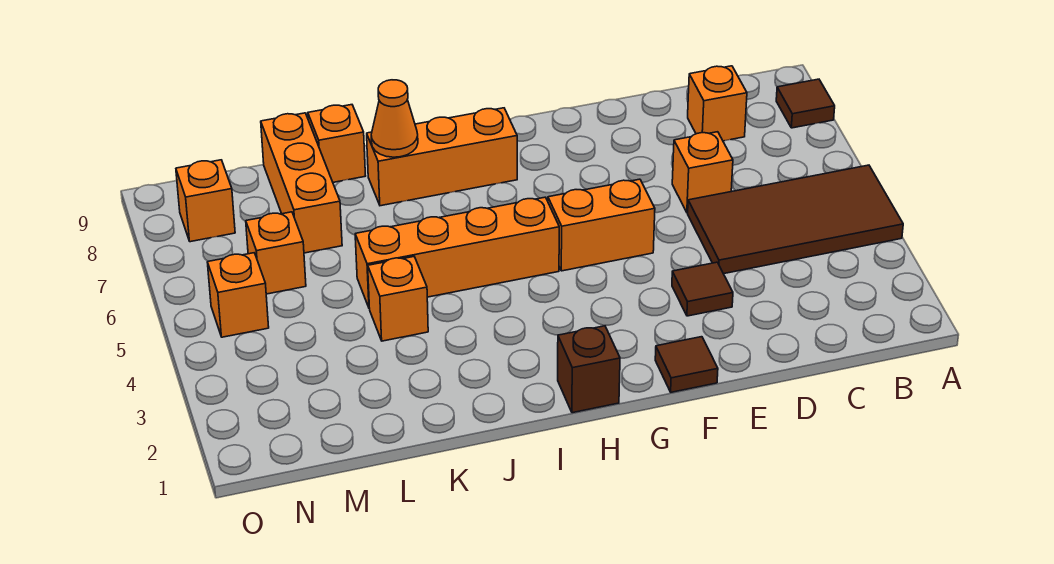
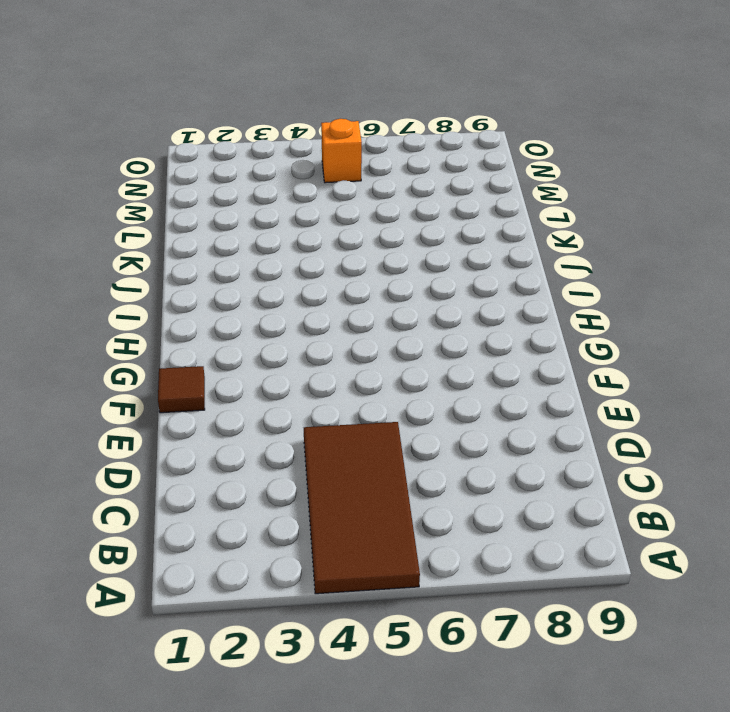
none -> brown 1x1 tile [776,79,835,128]
none -> orange 1x1 brick [688,66,747,141]
none -> orange 1x1 brick [672,132,733,213]

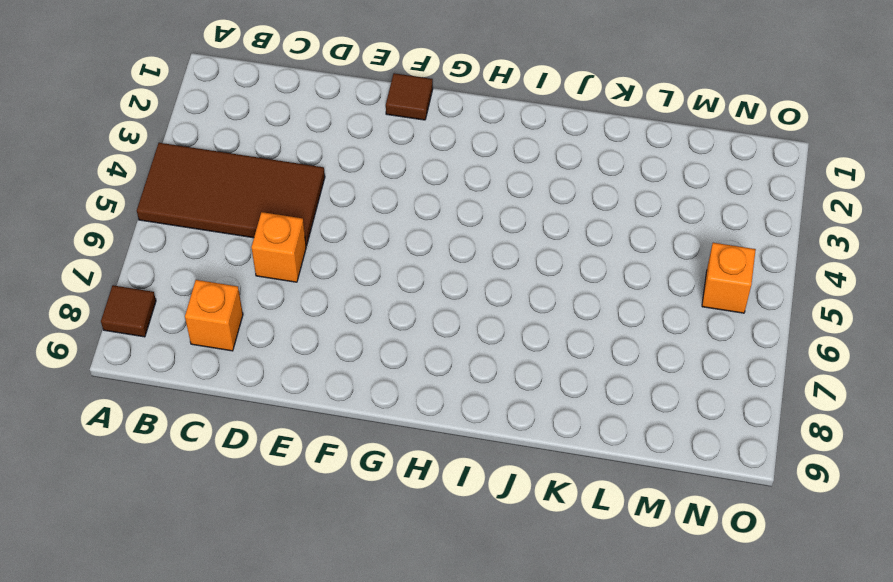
none -> brown 1x1 tile [672,262,733,316]
none -> orange 1x2 brick [548,179,655,271]
none -> brown 1x1 brick [558,326,620,413]

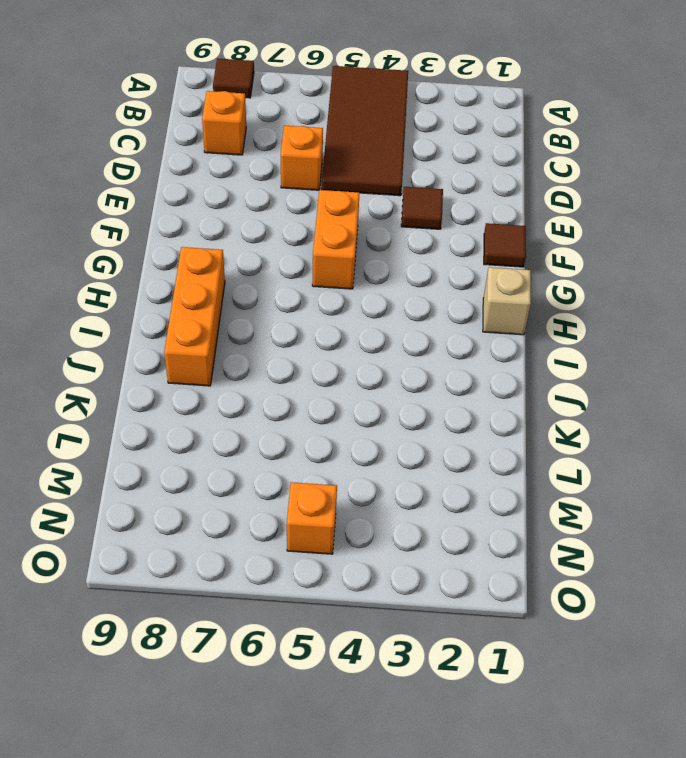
tan 1x1 brick [483,267,531,335] -> brown 1x1 brick [558,326,620,413]
none -> orange 1x4 brick [355,197,559,309]
none -> orange 1x1 brick [368,257,428,341]
none -> orange 1x1 brick [308,105,365,182]

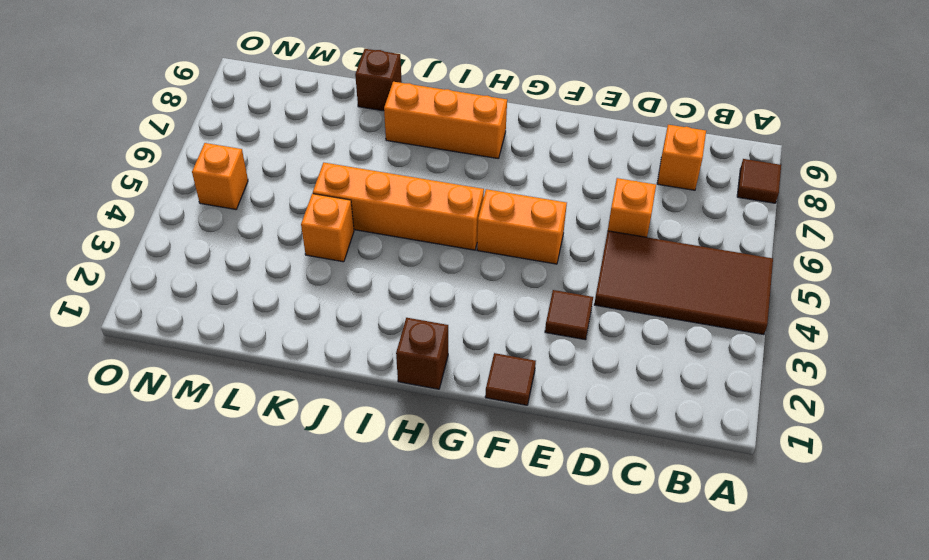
brown 1x1 brick [355,49,402,111] -> orange 1x1 brick [308,105,365,182]
none -> orange 1x3 brick [261,113,342,253]
none -> orange 1x1 brick [246,212,306,294]
none -> orange 1x1 brick [176,160,235,242]

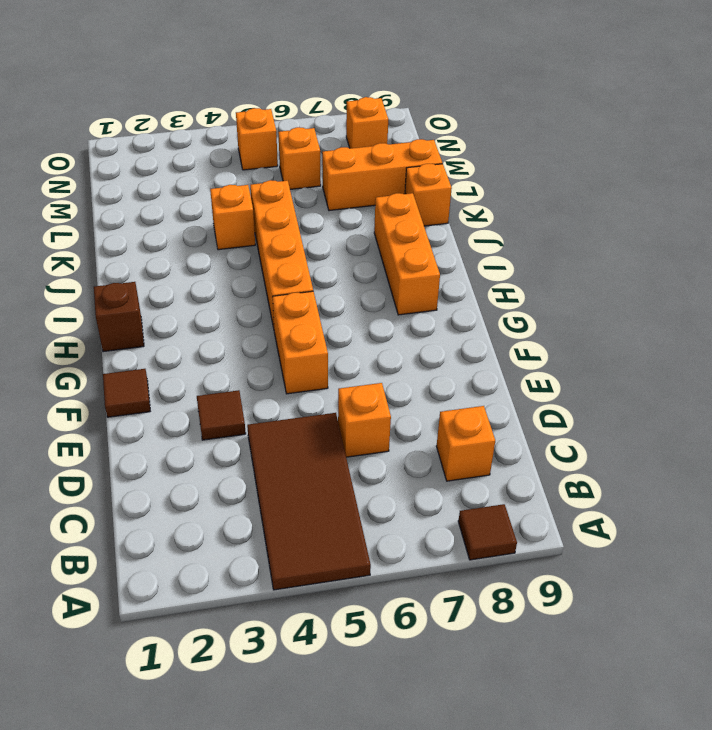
none -> orange 1x1 cone [371,80,418,157]

